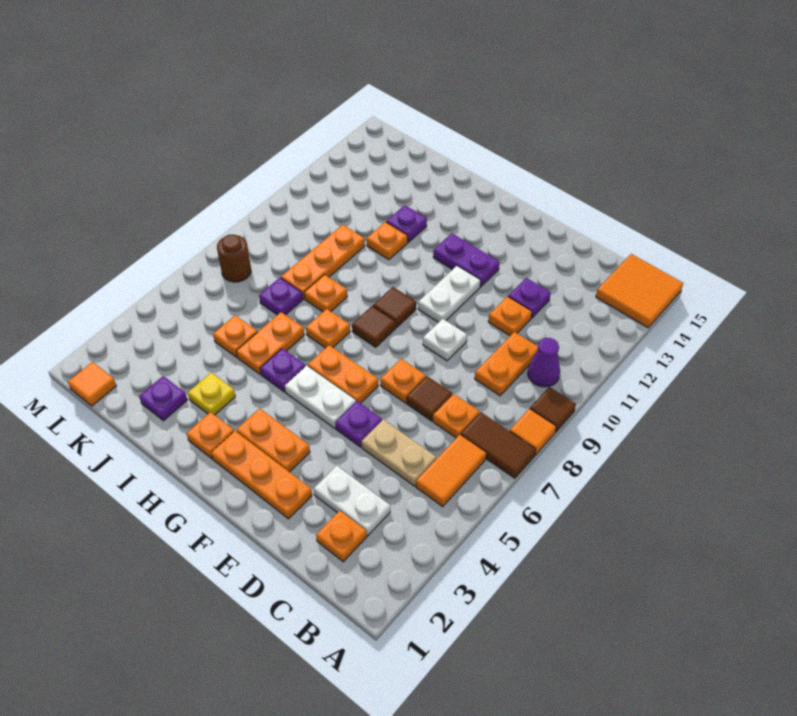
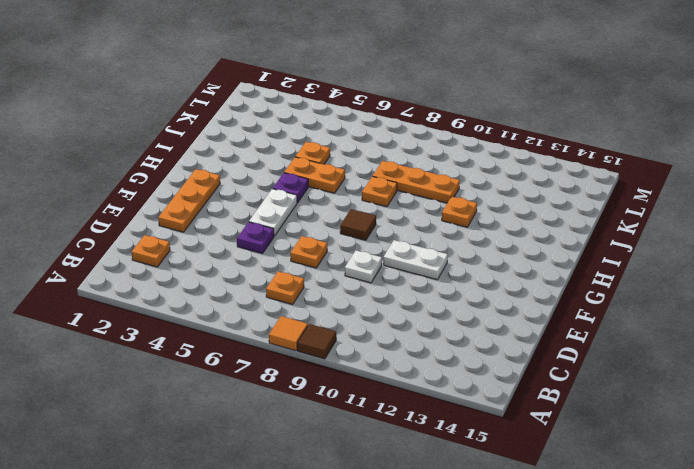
none -> brown 1x2 tile [461,412,536,478]
none -> orange 2x2 tile [596,254,683,328]
none -> orange 1x2 tile [416,435,486,506]
none -> purple 1x1 cone [528,338,560,387]

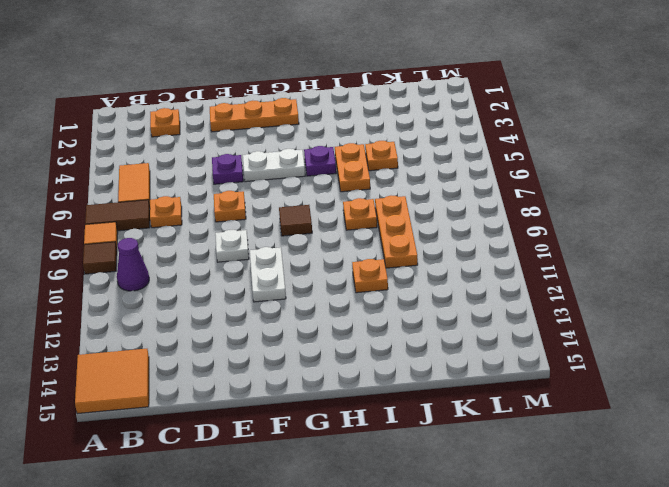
none -> white 1x2 plate [314,466,390,536]
none -> tan 1x2 plate [362,420,436,486]
none -> orange 1x2 plate [475,332,538,396]
none -> brown 1x1 tile [406,376,452,421]

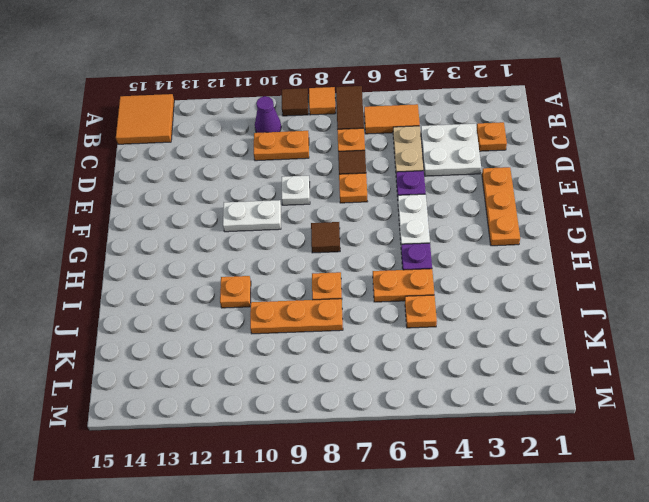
white 2x2 plate [421,124,481,176] -> white 1x2 plate [314,466,390,536]
none -> orange 1x1 plate [488,296,532,336]
none -> purple 1x1 plate [508,278,551,318]
none -> orange 1x2 plate [236,408,310,472]
none -> orange 1x2 plate [308,345,378,403]

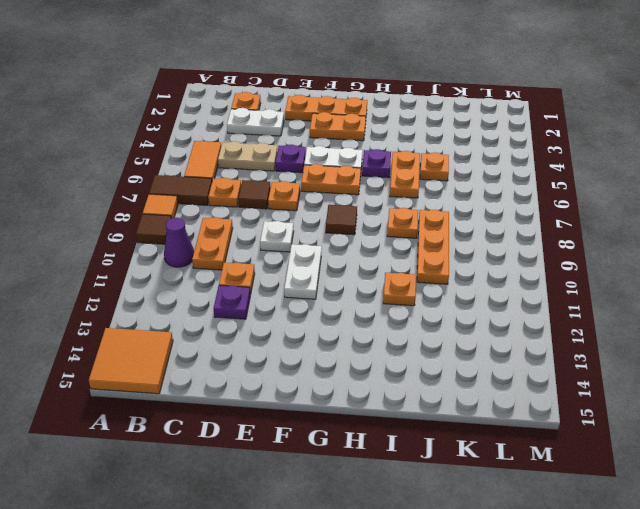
none -> purple 1x2 plate [433,233,500,287]
none -> brown 1x1 tile [373,287,416,328]
none -> orange 1x1 plate [187,412,234,458]
none -> orange 1x1 plate [306,309,350,348]

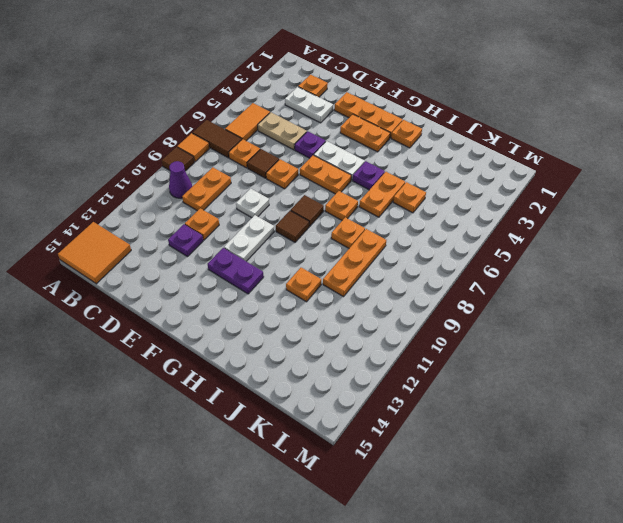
none -> yellow 1x1 plate [188,373,235,415]
none -> purple 1x1 plate [386,205,427,242]
none -> purple 1x1 plate [139,376,187,421]
none -> purple 1x1 plate [259,278,303,315]

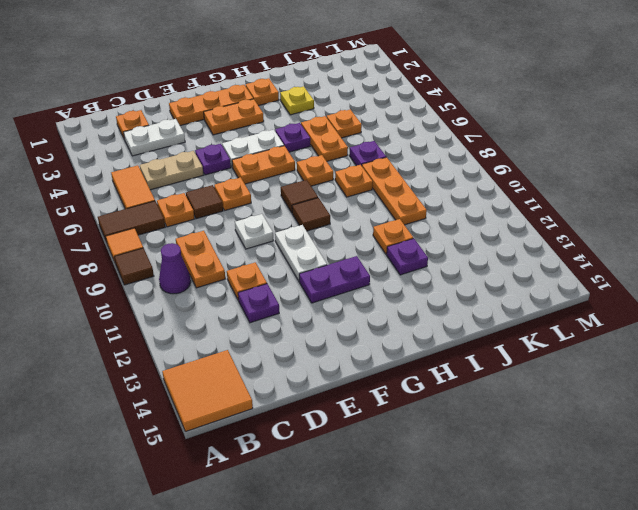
none -> purple 1x1 plate [139,376,187,421]
none -> orange 1x1 tile [68,362,116,406]
none -> brown 1x1 round brick [217,234,251,282]

